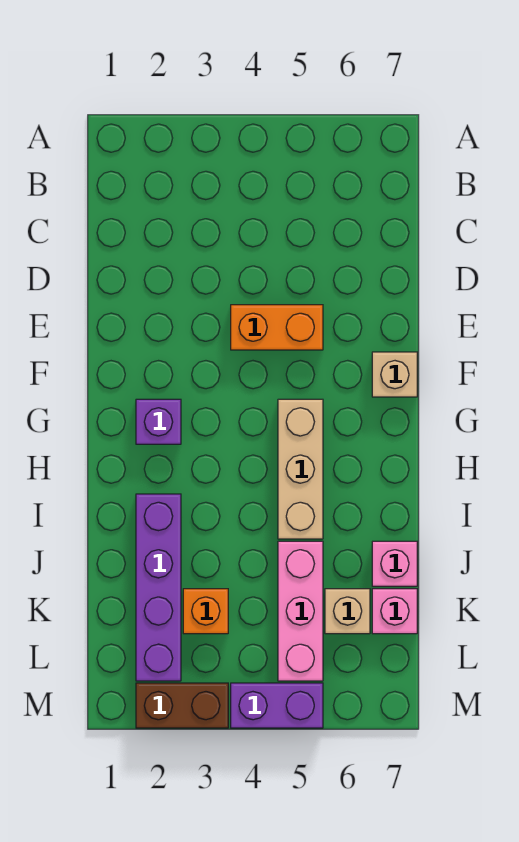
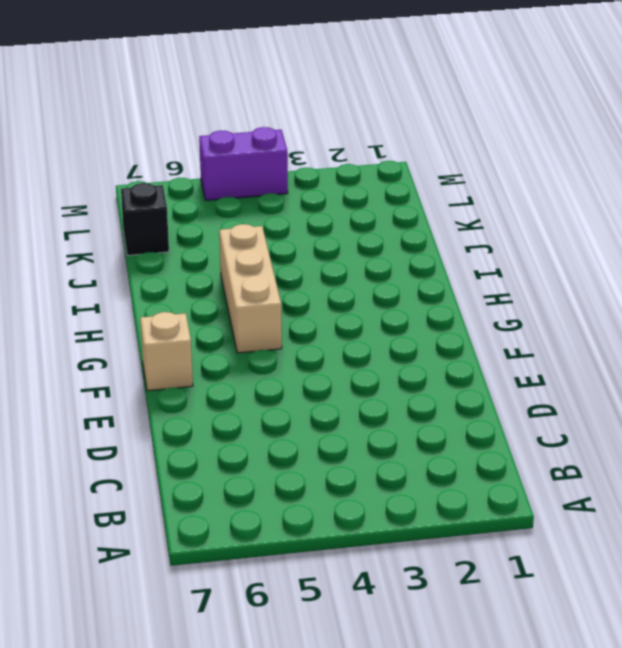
black 1x1 brick [121,183,169,255] -> pink 1x1 brick [372,589,417,634]
none -> orange 1x2 brick [231,305,323,350]
none -> purple 1x1 brick [136,399,181,444]
none -> purple 1x4 brick [136,494,181,681]

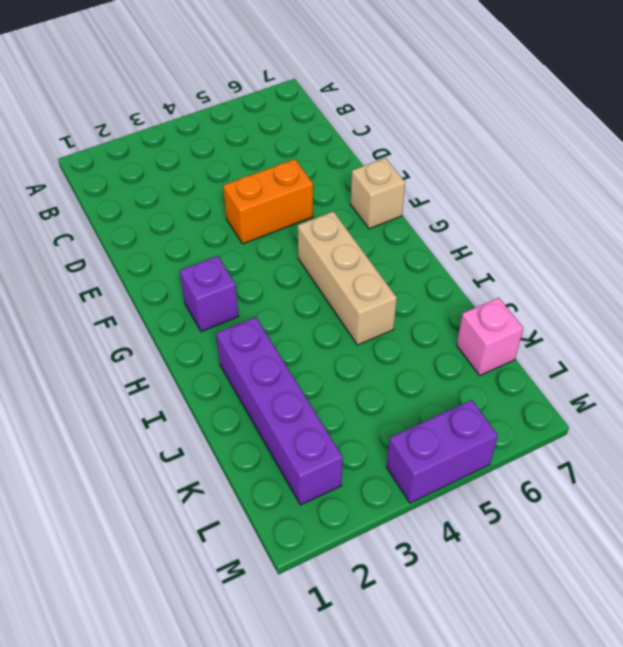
none -> pink 1x3 brick [278,541,323,681]
none -> pink 1x1 brick [372,541,417,586]
none -> orange 1x1 brick [183,589,228,634]

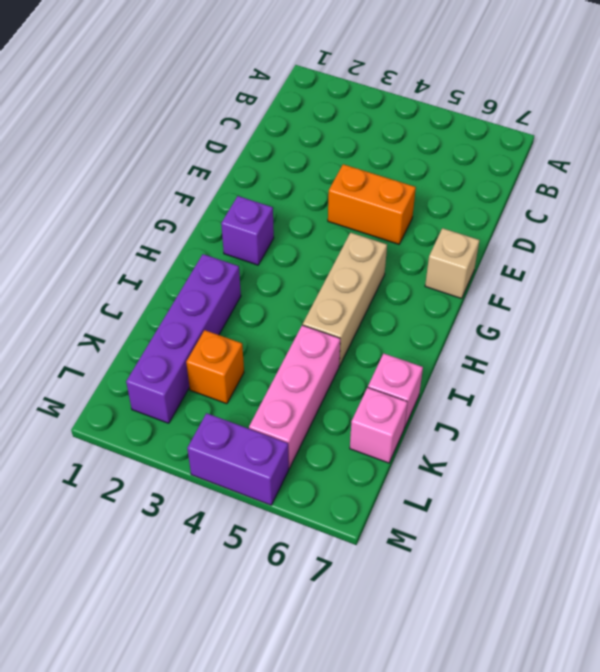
none -> tan 1x1 brick [325,589,370,634]
none -> brown 1x2 brick [136,683,228,728]

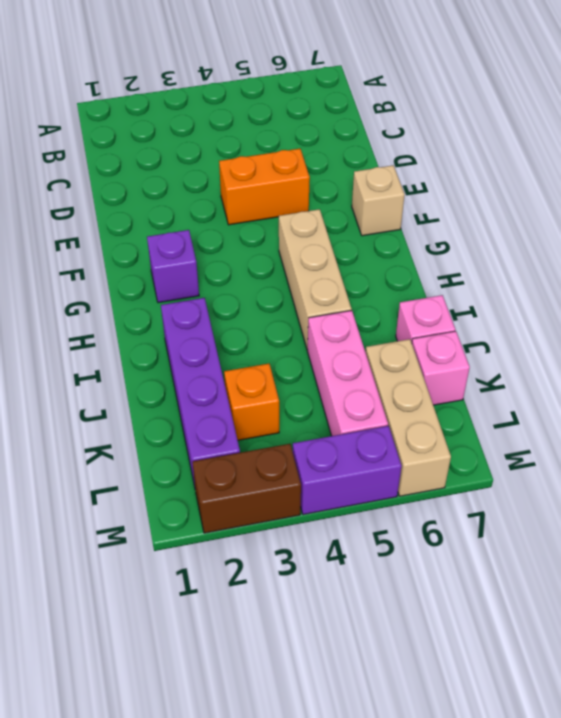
tan 1x3 brick [366,339,451,496] -> tan 1x1 brick [325,589,370,634]

